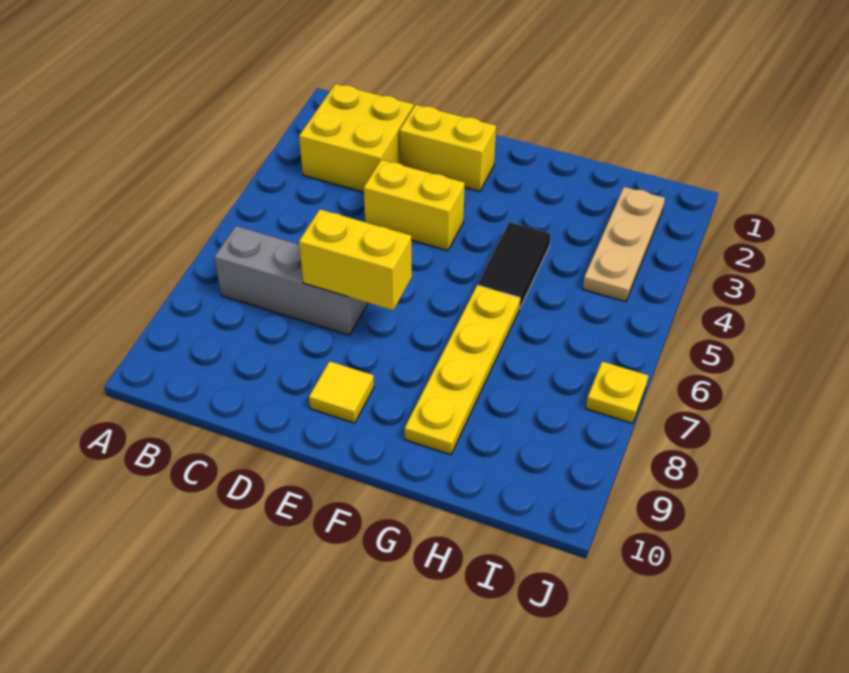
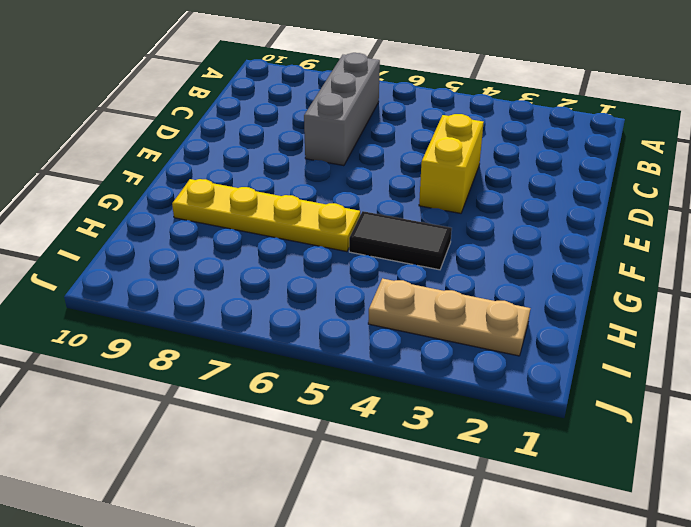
none -> yellow 2x2 brick [299,84,414,192]
none -> yellow 1x2 brick [399,105,496,192]

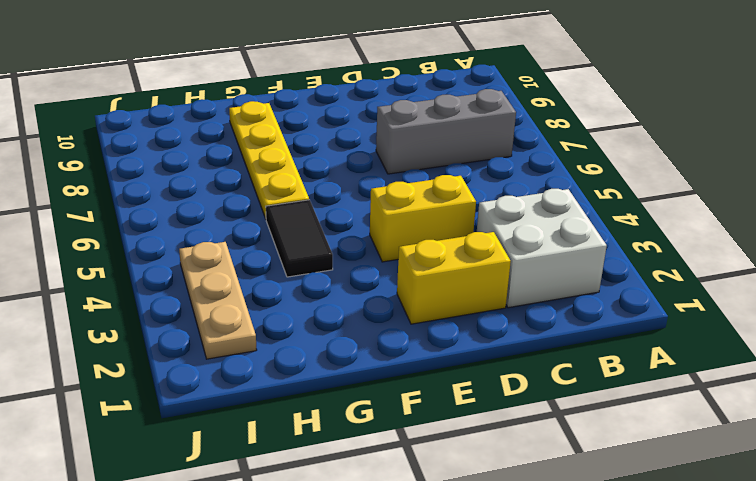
white 2x2 brick [477,189,607,308] -> yellow 2x2 brick [299,84,414,192]
none -> yellow 1x1 tile [309,361,374,423]
none -> yellow 1x1 plate [586,361,648,423]

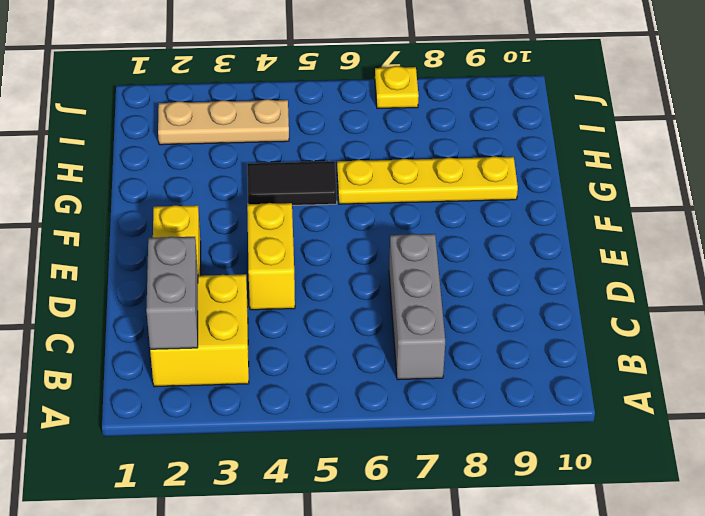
grey 1x2 brick [146,237,198,349] -> none
none -> yellow 1x1 tile [309,361,374,423]
none -> yellow 1x2 brick [299,209,412,310]

